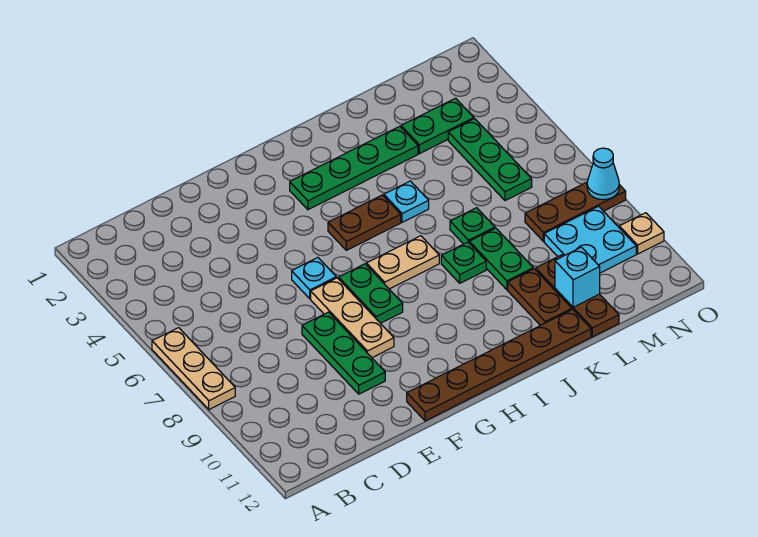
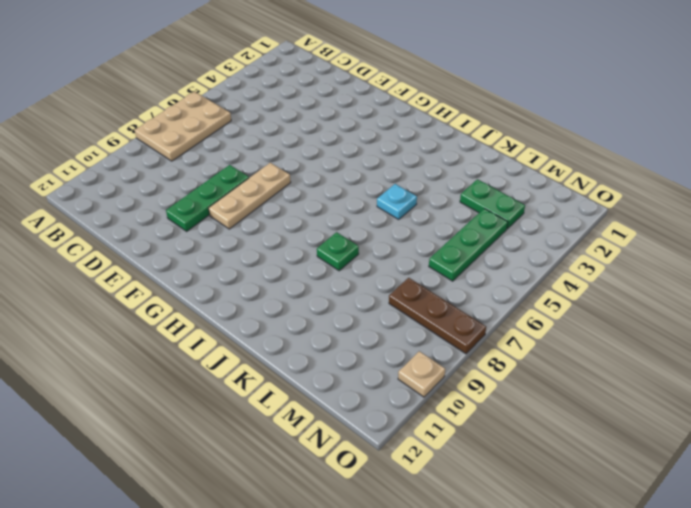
tan 2x3 plate [135,92,231,161] -> tan 1x3 plate [152,328,235,410]
none -> cyan 1x1 plate [292,258,336,299]
none -> brown 1x6 plate [407,309,591,421]
none -> green 1x2 plate [339,264,403,323]

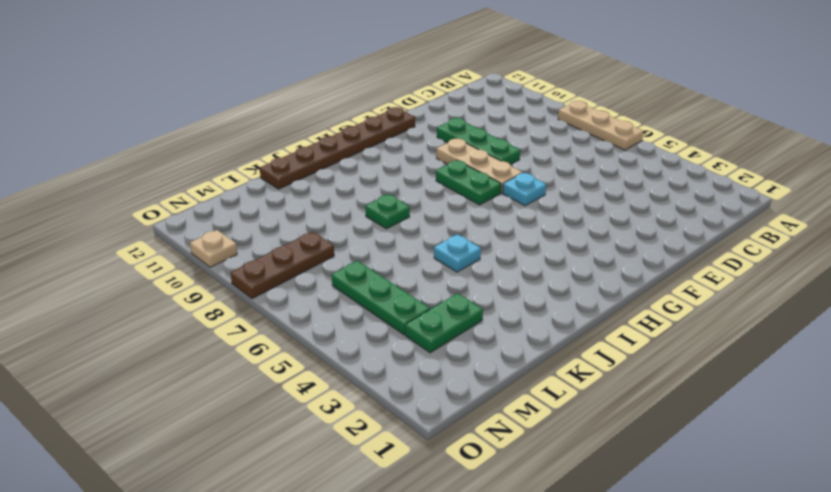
none -> green 1x4 plate [290,126,418,210]
none -> brown 1x2 plate [328,195,401,250]
none -> tan 1x2 plate [366,236,439,289]

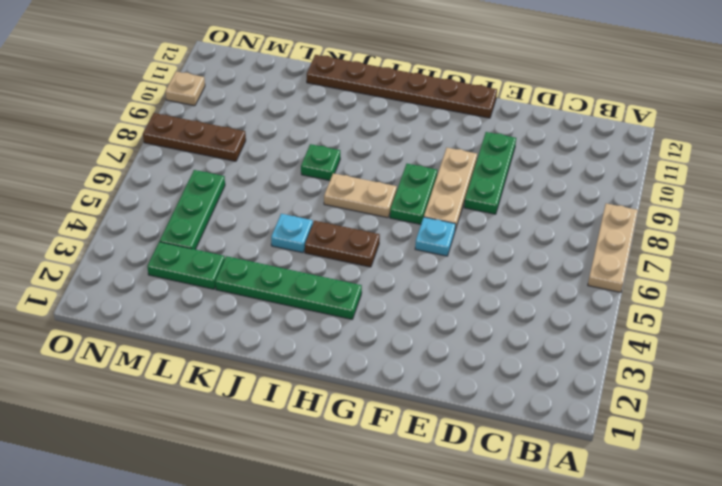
none -> green 1x1 plate [450,208,495,244]
none -> green 1x2 plate [469,228,533,290]
none -> brown 1x2 plate [508,269,572,326]

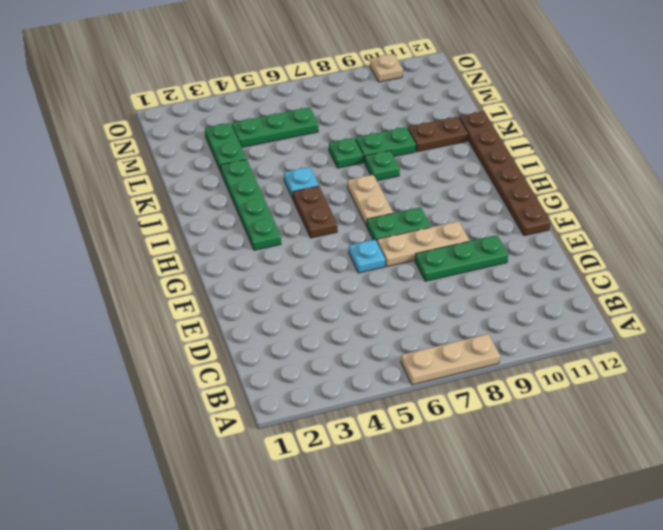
none -> brown 1x3 plate [536,255,619,337]
none -> brown 1x3 plate [525,182,626,241]
none -> cyan 2x2 plate [544,206,636,273]

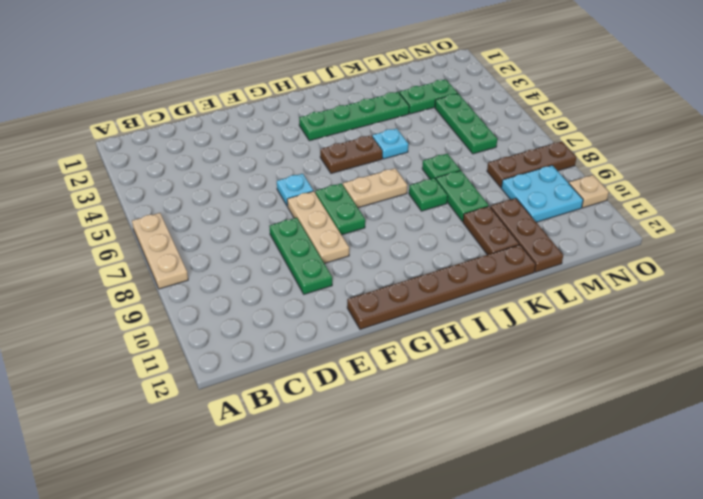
none -> cyan 1x1 brick [555,247,600,307]
none -> cyan 1x1 cone [587,148,619,200]

